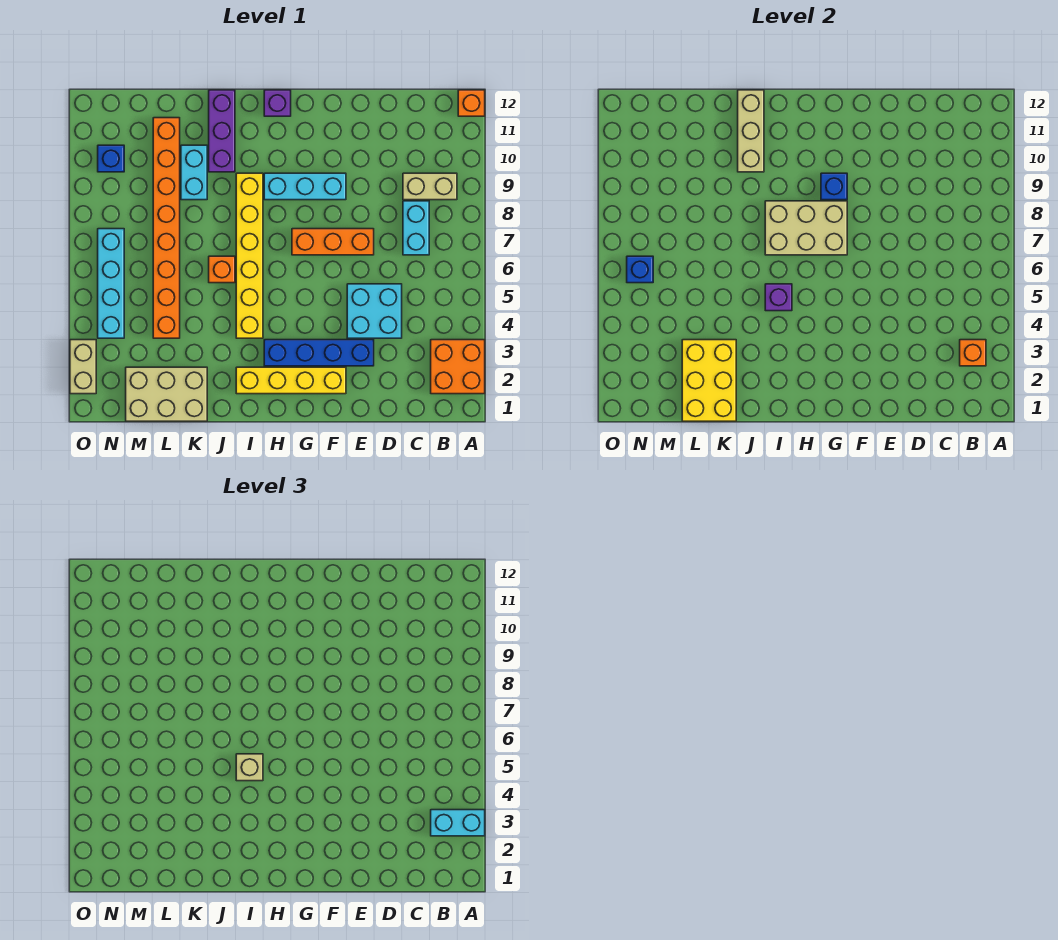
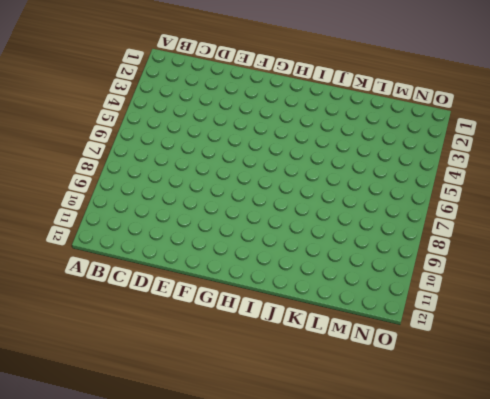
none -> orange 2x2 brick [431,340,485,394]
none -> orange 1x1 brick [458,90,485,116]
none -> tan 1x2 brick [403,173,457,200]

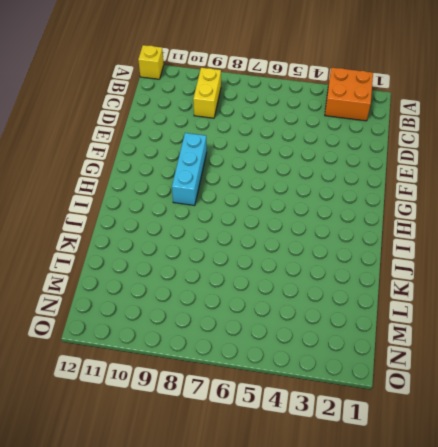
yellow 1x1 brick [138,45,164,79] -> orange 1x1 brick [458,90,485,116]
yellow 1x2 brick [193,68,221,118] -> tan 1x2 brick [403,173,457,200]
none -> cyan 1x2 brick [403,201,429,255]
none -> cyan 2x2 brick [347,284,402,338]
none -> blue 1x4 brick [264,340,374,366]

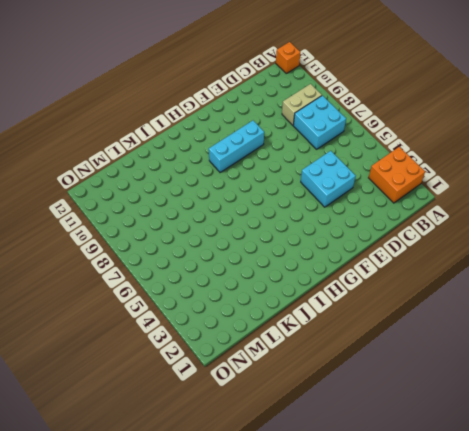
cyan 2x2 brick [293,96,346,149] -> cyan 1x2 brick [403,201,429,255]
none -> blue 1x4 brick [264,340,374,366]
none -> orange 1x3 brick [292,229,374,255]
none -> yellow 1x4 brick [236,367,346,394]

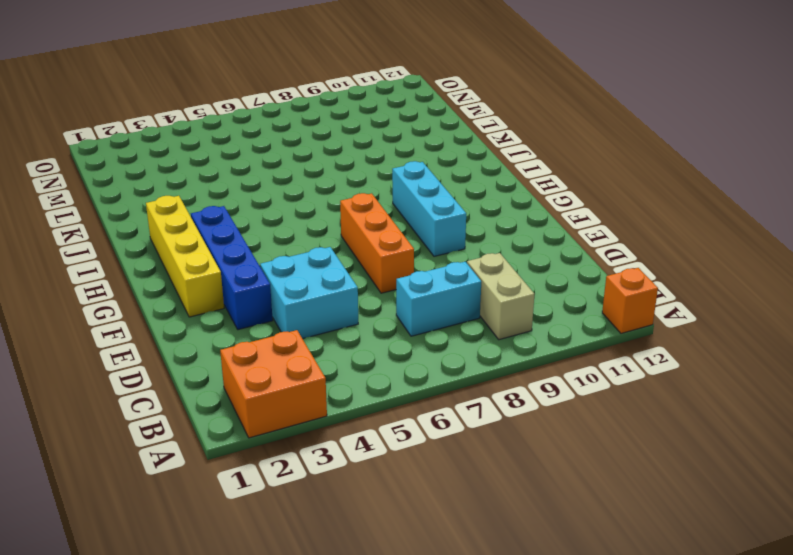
none -> purple 1x1 brick [264,90,291,116]
none -> yellow 1x6 brick [236,173,263,338]
none -> orange 1x1 brick [209,256,235,283]

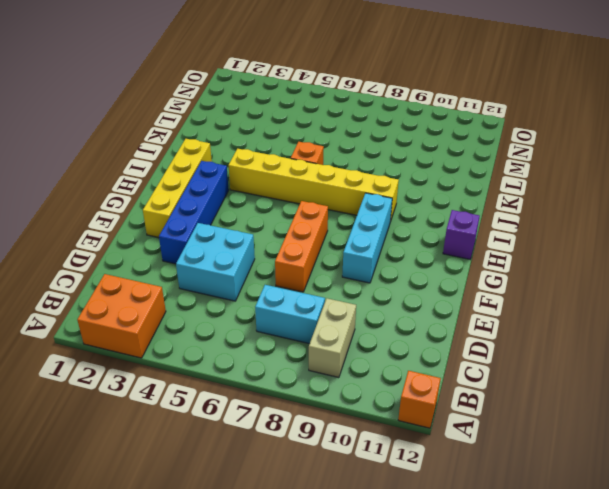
none -> purple 1x3 brick [209,90,235,172]
none -> tan 2x3 brick [126,367,207,421]
none -> cyan 1x2 brick [181,145,207,200]

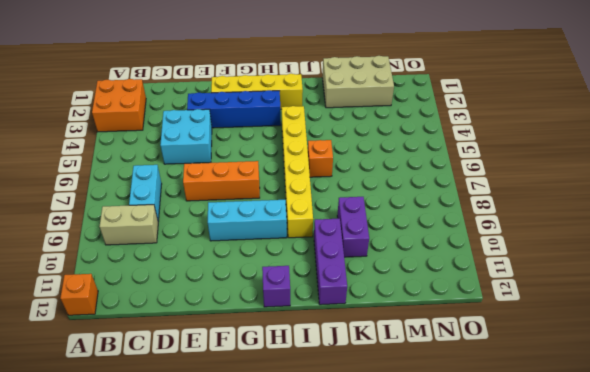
purple 1x2 brick [337,197,369,257] -> cyan 1x2 brick [181,145,207,200]
none -> orange 1x8 brick [153,118,180,338]
none -> cyan 1x4 brick [98,229,124,338]
none -> blue 1x1 brick [98,145,124,172]

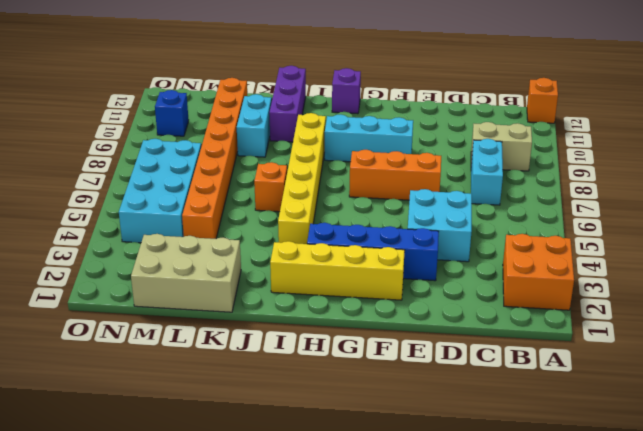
cyan 2x4 brick [119,139,201,243] -> cyan 1x4 brick [98,229,124,338]
none -> tan 1x2 brick [70,340,96,394]
none -> orange 1x1 brick [960,340,986,366]
none -> tan 2x3 brick [765,201,847,255]

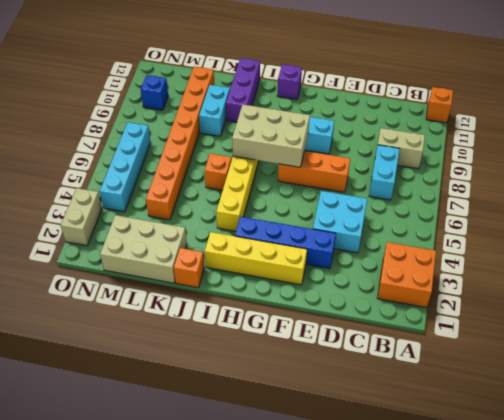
orange 1x1 brick [174,248,204,288] -> orange 1x1 brick moved to [960,340,986,366]
none -> blue 1x1 brick [821,173,847,200]
none -> purple 1x1 brick [765,284,792,311]
none -> tan 1x3 brick [738,90,764,172]

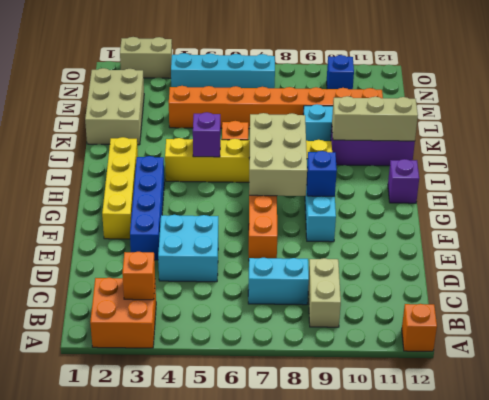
none -> yellow 2x3 brick [682,340,736,421]
none -> blue 1x1 brick [627,256,653,283]
none -> cyan 1x2 brick [431,810,485,836]

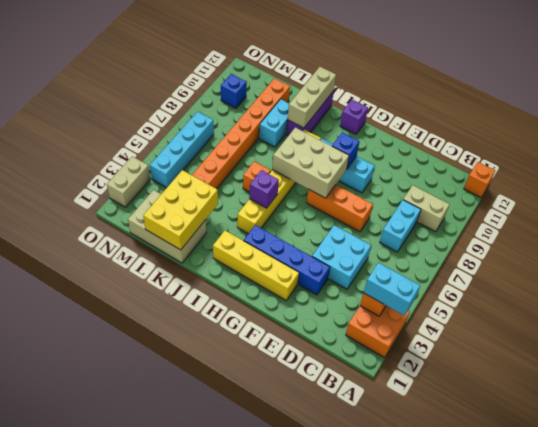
none -> blue 1x1 brick [627,256,653,283]
none -> tan 1x1 brick [236,754,263,781]

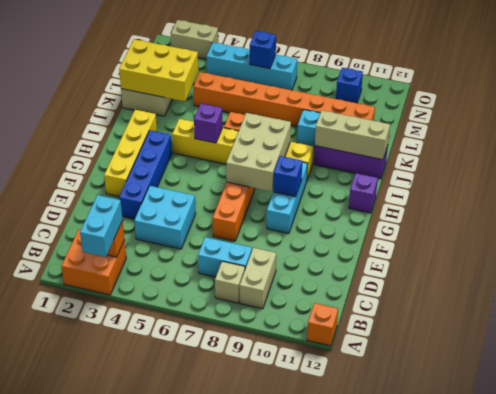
tan 1x1 brick [215,261,245,303] -> tan 1x1 brick moved to [236,754,263,781]

